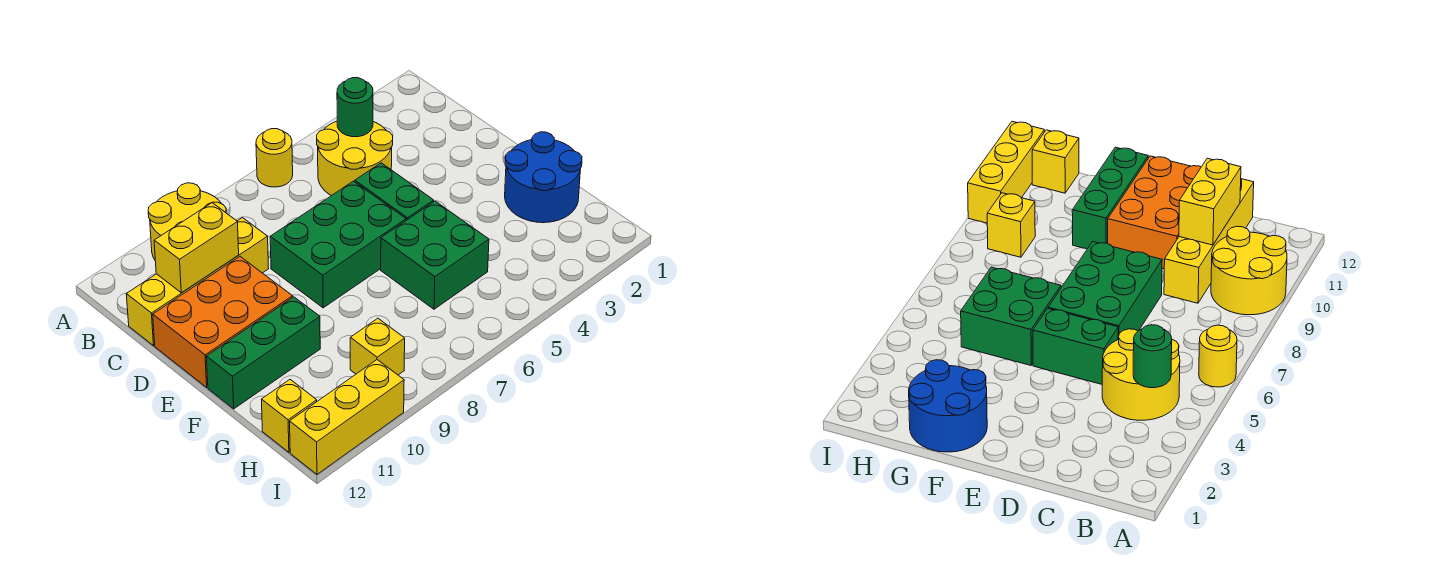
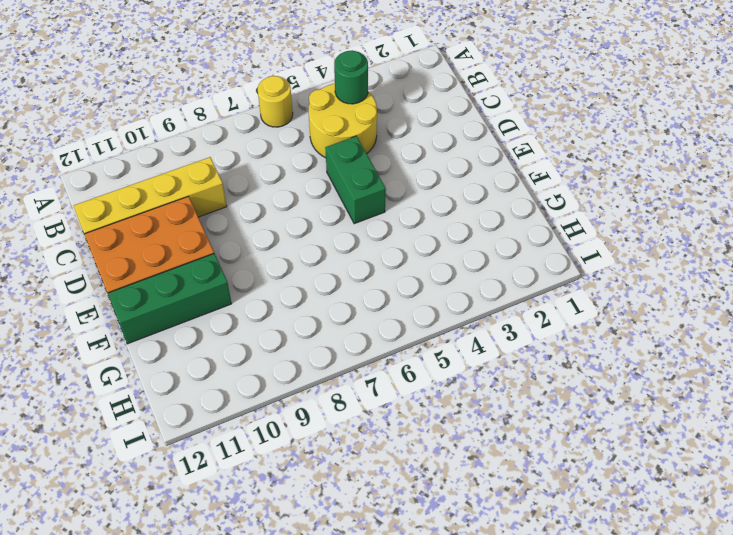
none -> yellow 2x2 round brick [148,183,226,260]
none -> green 2x3 brick [270,181,406,308]
none -> blue 2x2 round brick [505,132,582,223]

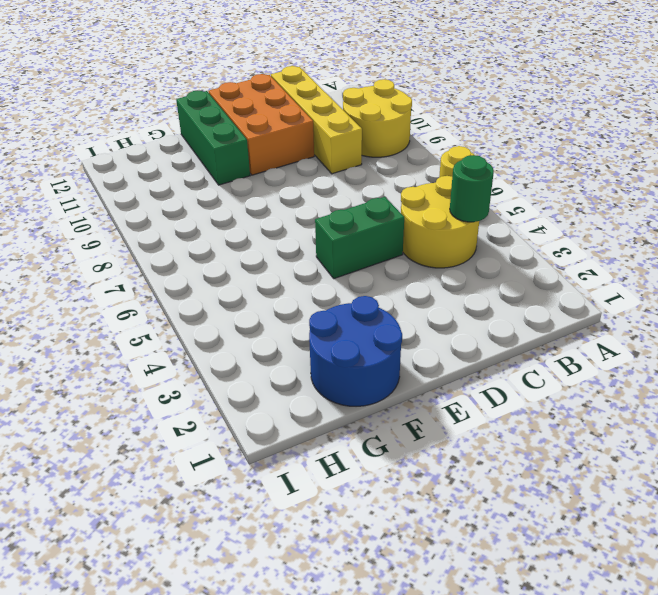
none -> green 2x3 brick [270,181,406,308]
none -> green 2x2 brick [381,201,489,309]
none -> yellow 1x1 brick [350,318,405,375]

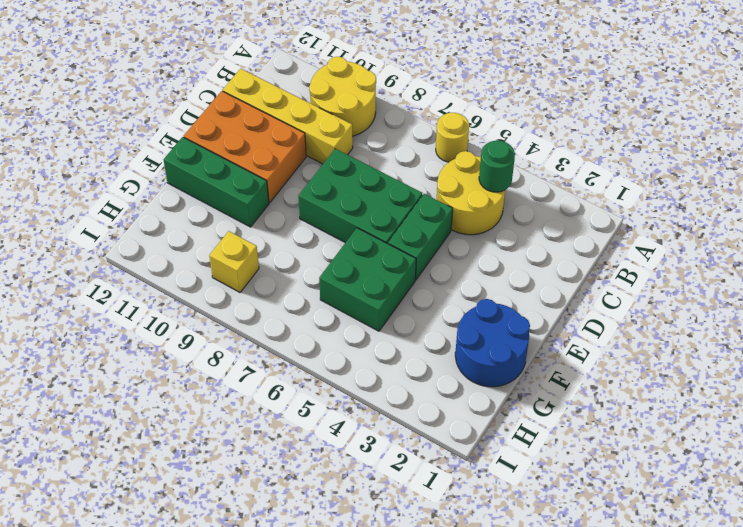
none -> yellow 1x1 brick [262,380,317,452]
none -> yellow 1x3 brick [290,360,404,474]
none -> yellow 1x2 brick [154,203,239,293]

